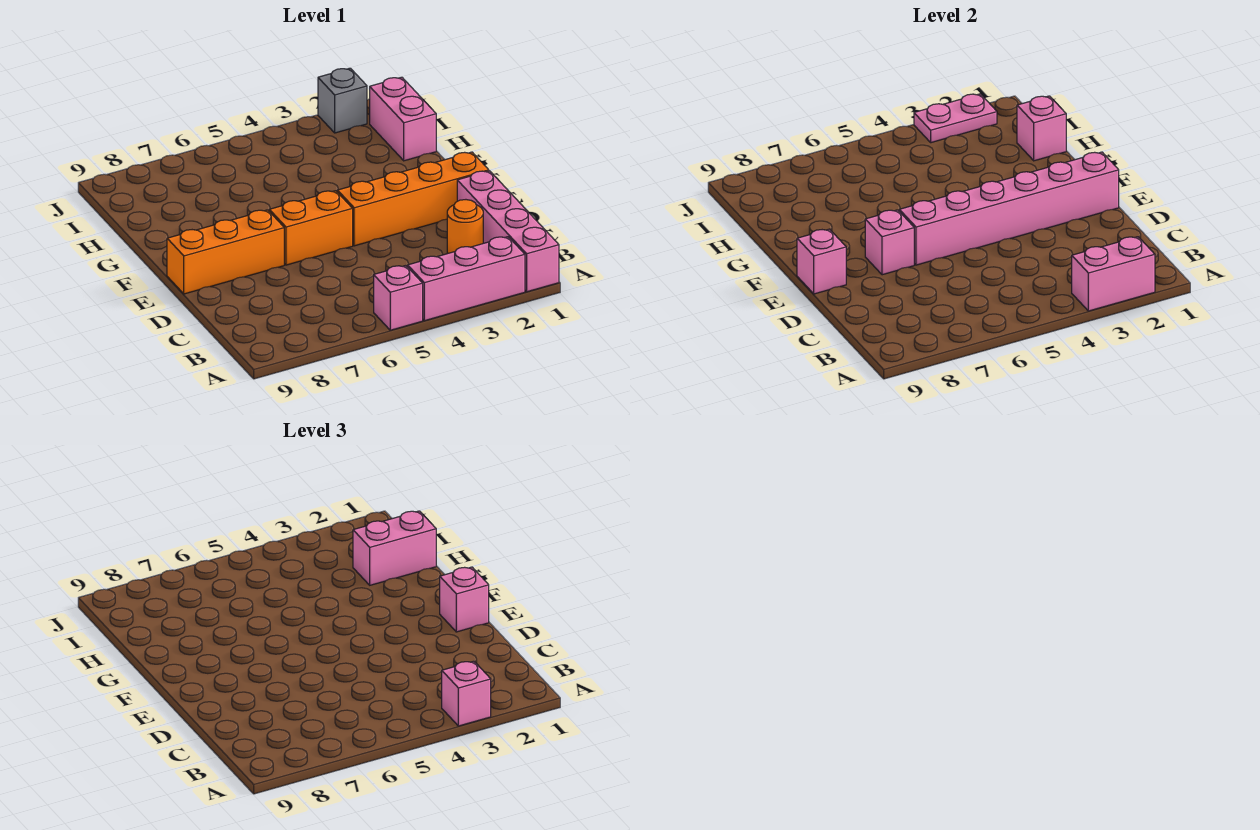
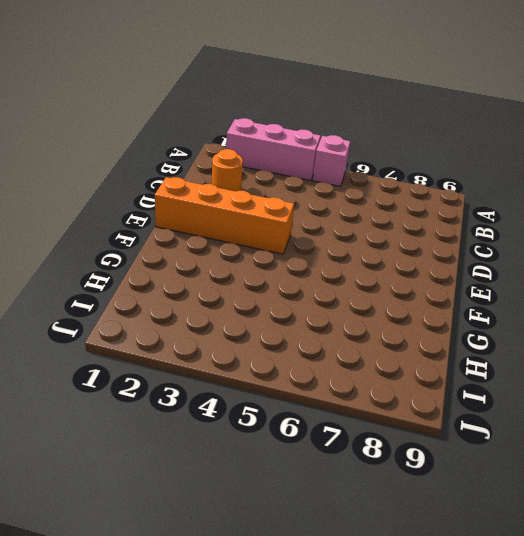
none -> pink 1x4 brick [457,171,559,292]
none -> orange 1x2 brick [269,191,353,265]
none -> orange 1x3 brick [167,210,284,294]

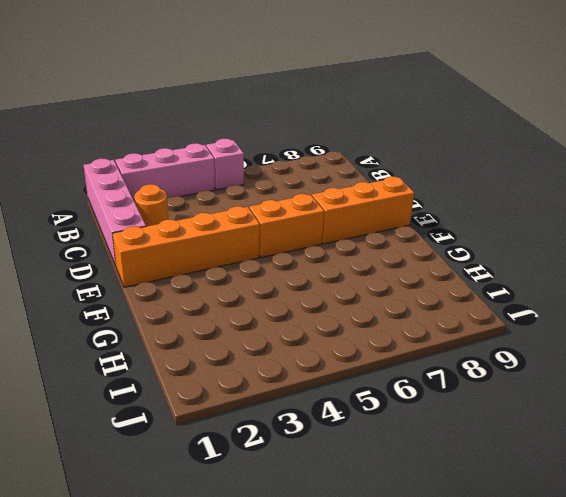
none -> pink 1x2 brick [370,77,436,161]
none -> grey 1x1 brick [318,68,367,133]
none -> pink 1x2 brick [1072,237,1155,311]

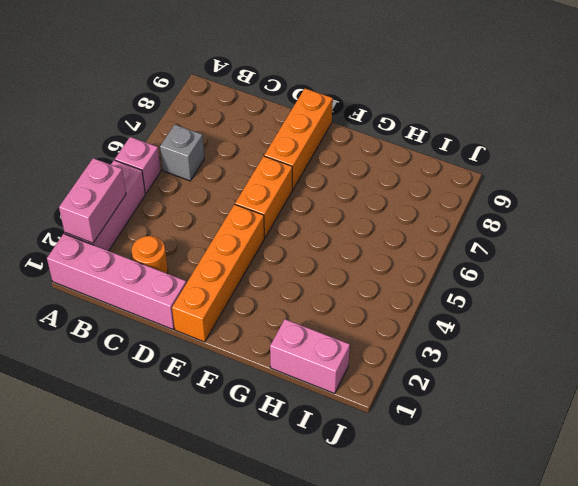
grey 1x1 brick [160,125,204,181] -> grey 1x1 brick moved to [318,68,367,133]
none -> pink 1x6 brick [899,152,1119,265]
none -> pink 1x1 brick [865,210,914,275]
none -> pink 1x1 brick [797,229,846,294]

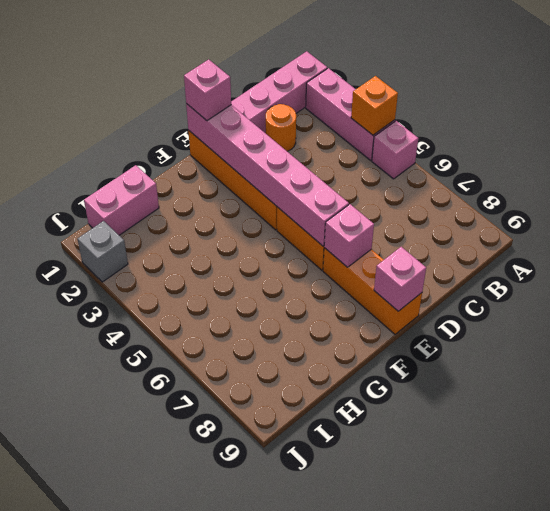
orange 1x1 brick [351,76,398,135] -> none
none -> pink 1x2 brick [1072,237,1155,311]
none -> pink 1x1 brick [1017,96,1066,161]
none -> pink 1x2 plate [914,94,997,143]

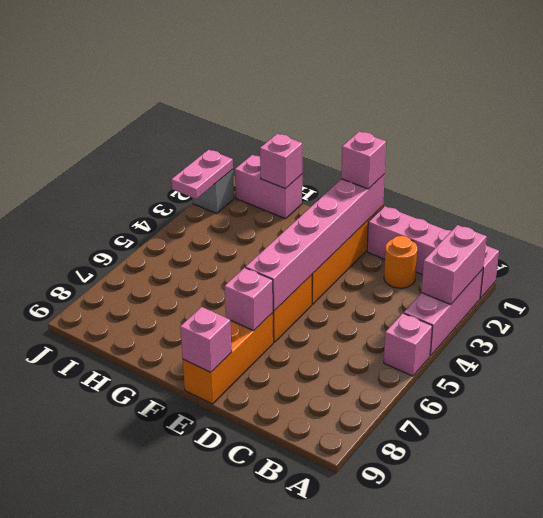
none -> pink 1x1 brick [442,661,491,726]
none -> pink 1x2 brick [353,511,436,585]

